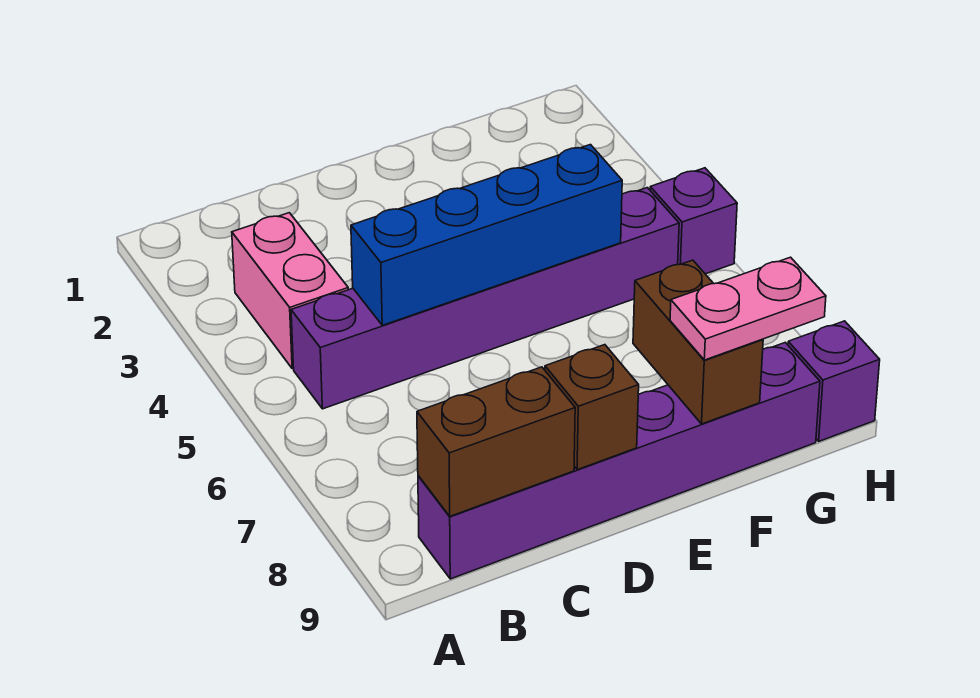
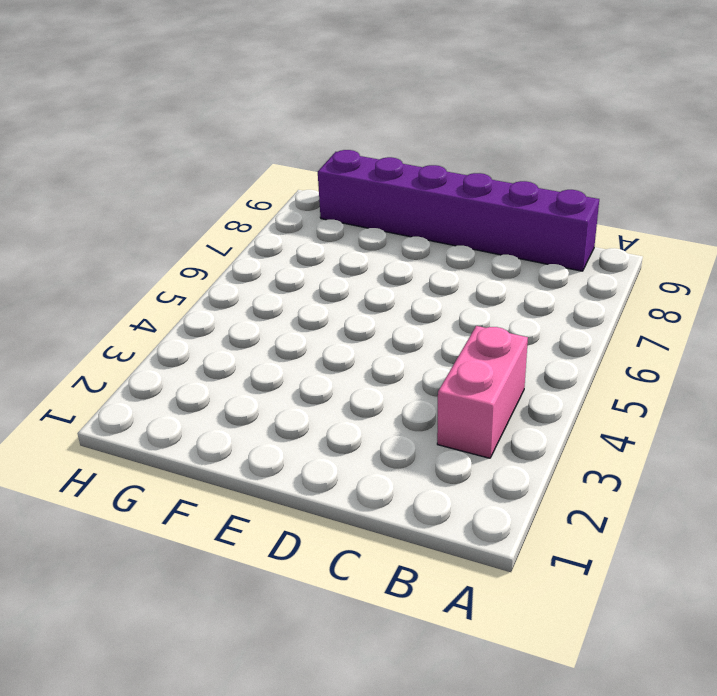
none -> purple 1x6 brick [291,188,679,409]
none -> purple 1x1 brick [650,168,737,274]

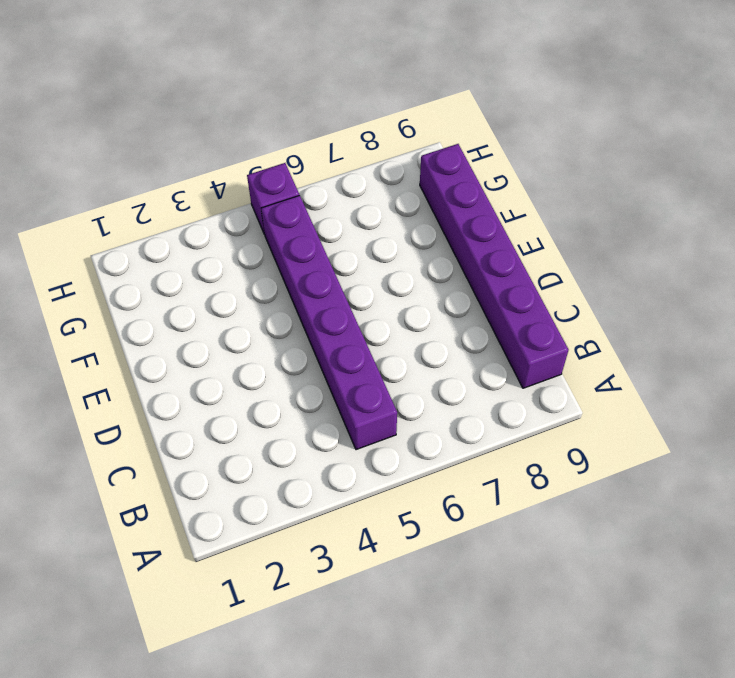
none -> pink 1x2 brick [232,213,348,369]
none -> purple 1x1 brick [788,321,880,441]

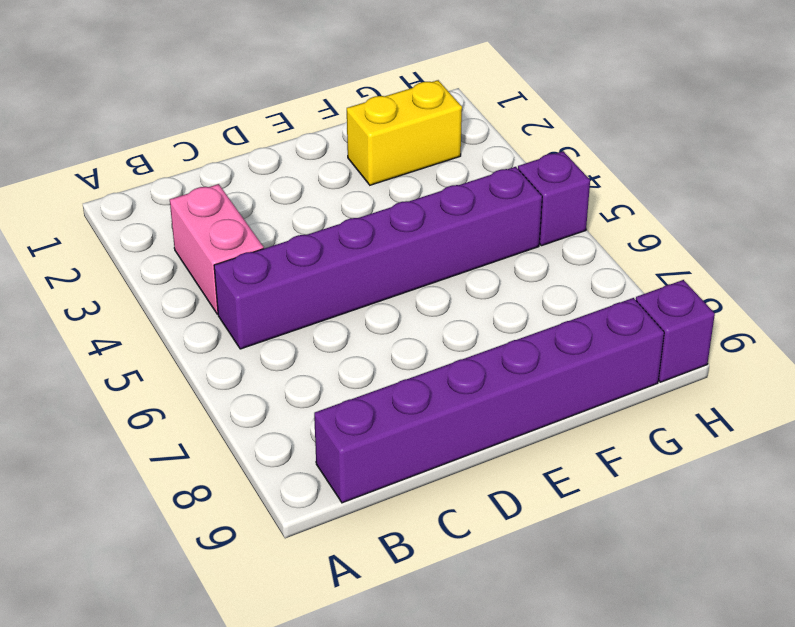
yellow 1x2 brick [347,80,462,185] -> none
none -> brown 1x2 brick [417,367,575,516]
none -> blue 1x4 brick [351,145,622,325]

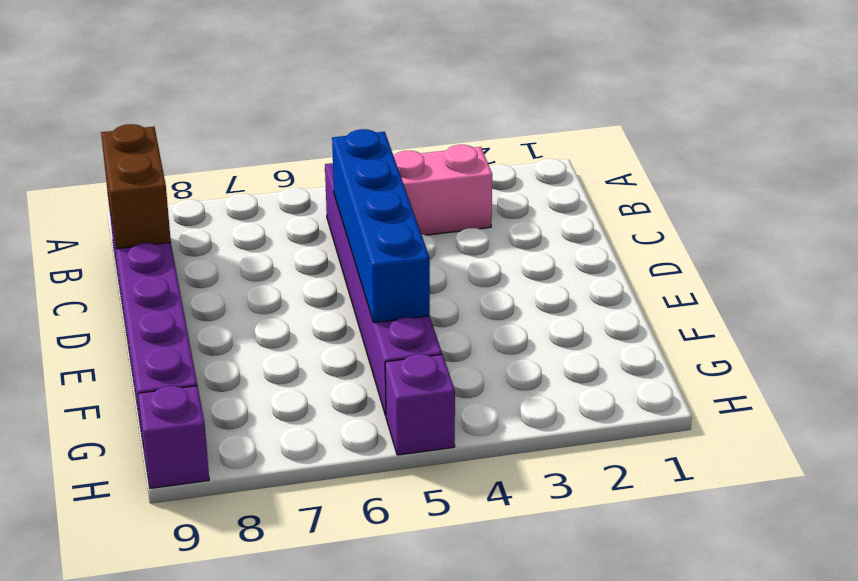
none -> brown 1x1 brick [545,345,639,470]
none -> brown 1x2 brick [633,260,763,424]

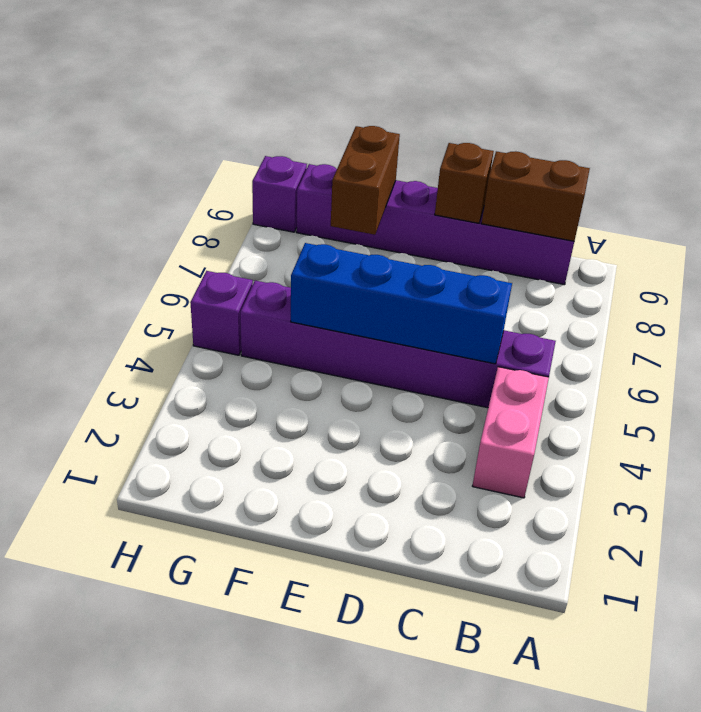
none -> pink 1x2 plate [670,257,826,360]

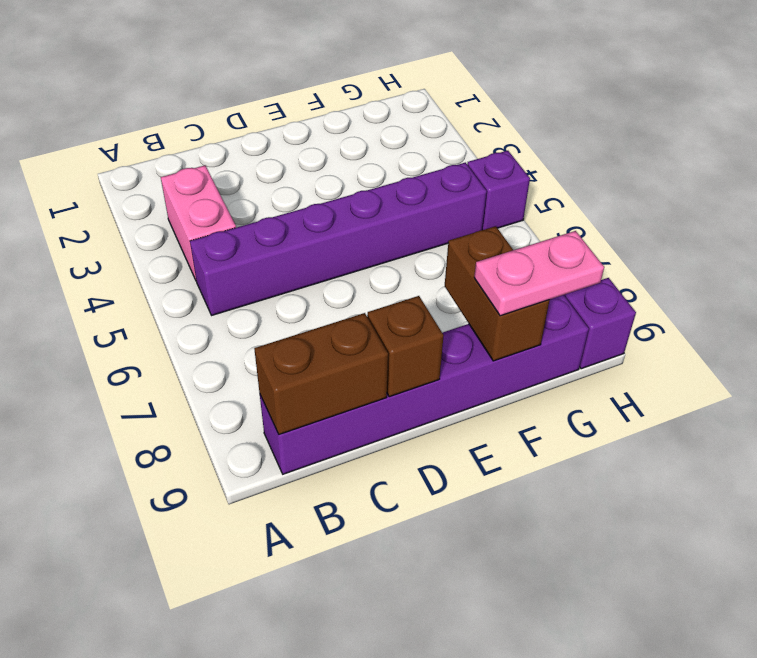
none -> blue 1x4 brick [351,145,622,325]

